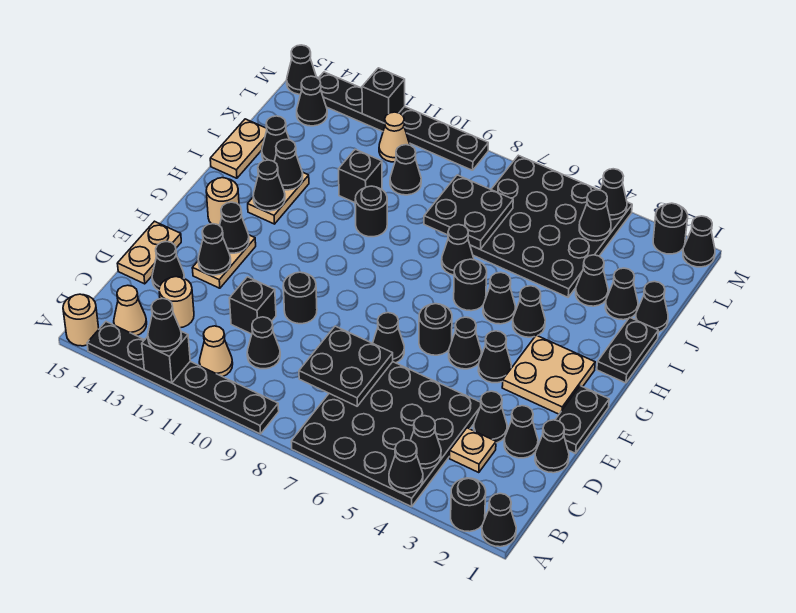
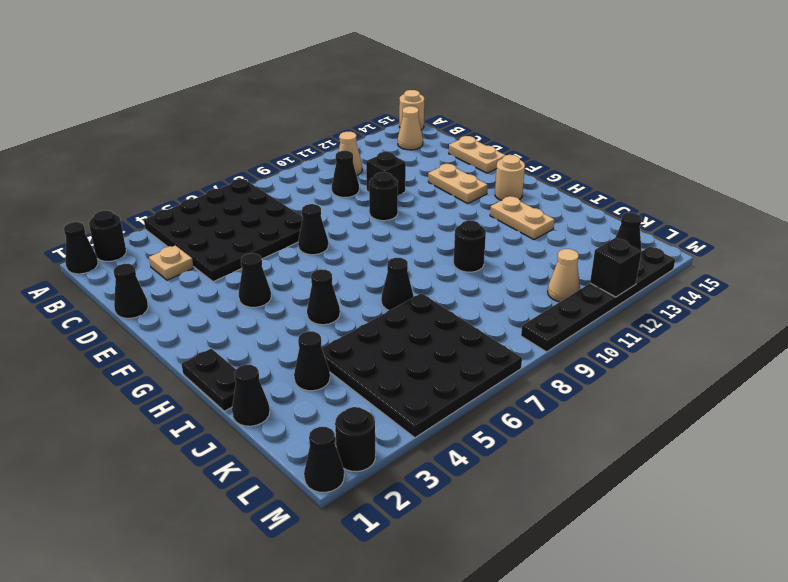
none -> black 1x6 plate [87,322,279,434]
none -> tan 1x1 round brick [159,277,194,328]
none -> black 1x1 cone [504,406,538,458]
none -> black 1x1 cone [474,391,507,443]

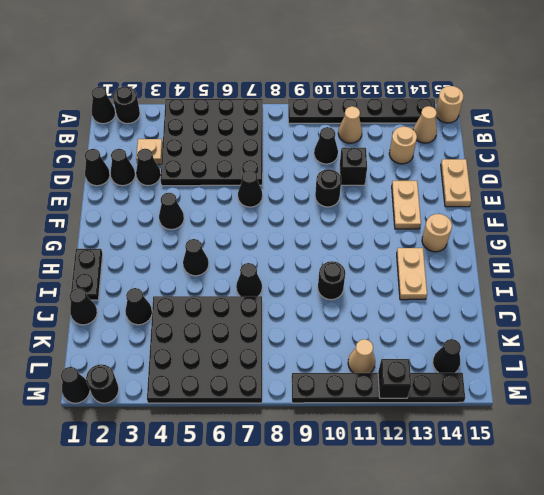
none -> black 1x1 cone [152,241,184,290]
none -> black 1x2 plate [555,386,609,453]
none -> tan 2x2 plate [502,335,595,414]
none -> black 1x1 cone [449,317,481,369]

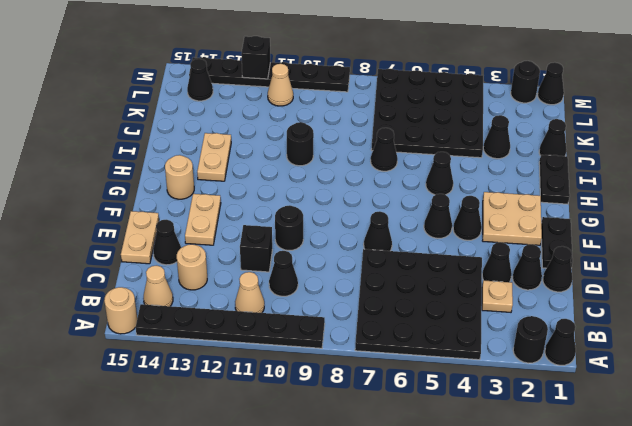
none -> black 1x1 round brick [419,304,452,355]
none -> black 1x1 cone [513,286,545,337]
none -> black 1x1 round brick [454,259,487,311]
none -> tan 1x2 plate [210,119,267,178]

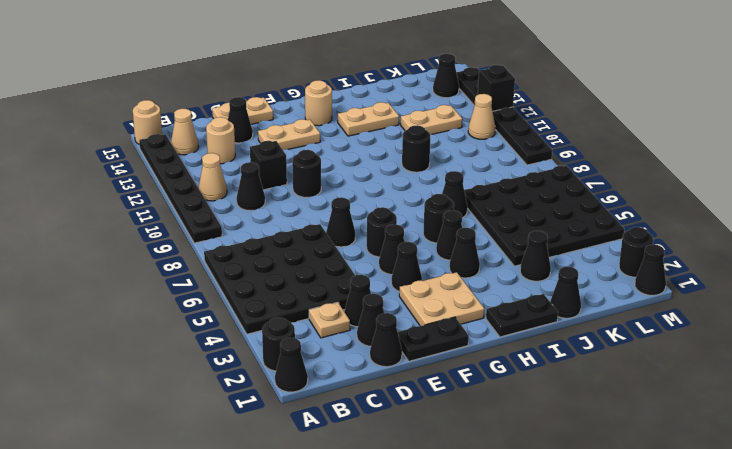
tan 1x2 plate [401,105,462,134] -> tan 1x2 plate moved to [210,119,267,178]
none -> black 1x1 cone [605,268,638,320]
none -> black 1x1 brick [339,149,382,203]
none -> black 1x1 cone [262,116,289,161]
none -> black 1x1 cone [390,145,421,195]

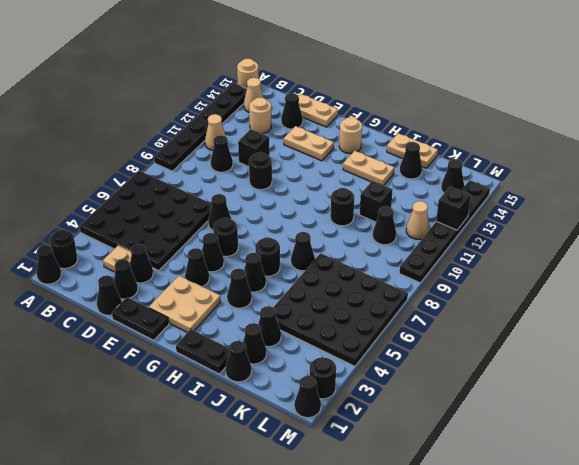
none -> black 1x1 cone [287,45,316,94]
none -> black 1x1 cone [389,440,423,493]
none -> black 1x1 brick [142,331,190,383]
none -> black 1x1 cone [410,416,441,469]

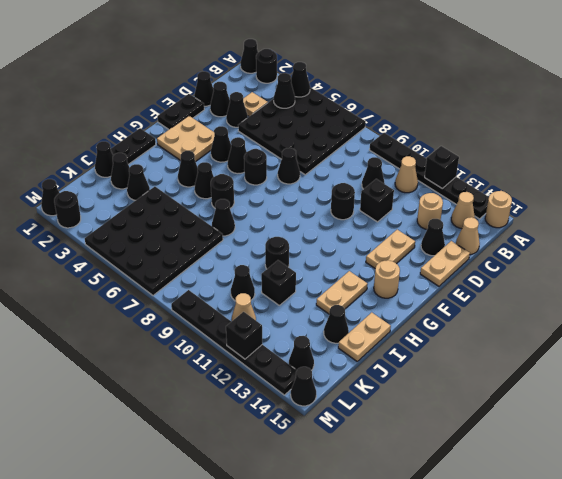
tan 1x1 cone [456,217,480,255] -> none
none -> black 2x2 plate [299,326,393,406]
none -> black 1x1 cone [198,224,231,275]
none -> black 1x1 cone [220,202,249,253]
none -> black 1x1 cone [253,160,285,211]

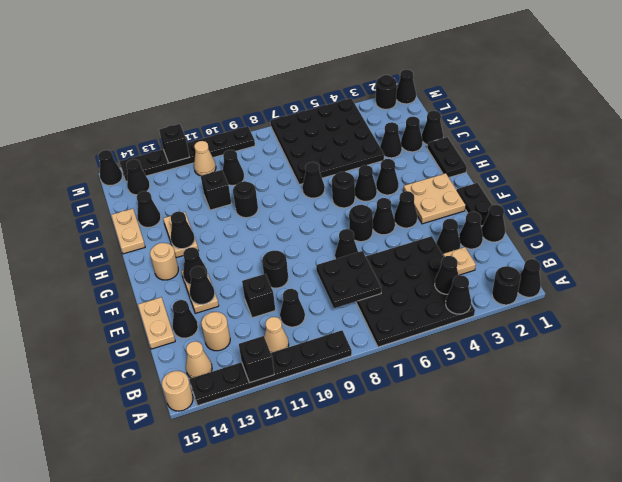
none -> black 1x1 cone [274,139,303,190]
none -> black 2x2 plate [424,175,513,249]
none -> black 1x1 cone [579,190,611,241]
none -> black 1x1 cone [600,169,627,220]

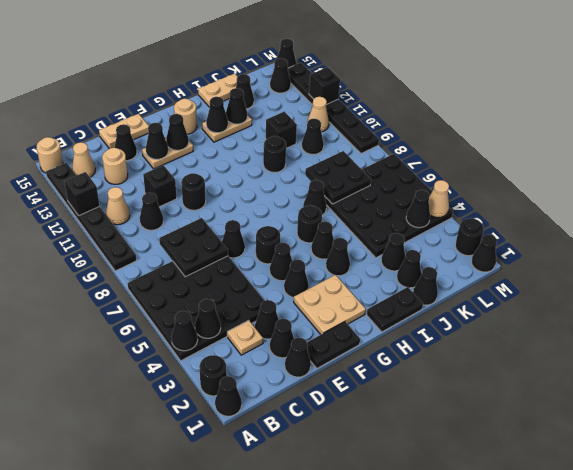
tan 1x1 cone [429,180,449,218] -> black 1x1 cone [600,169,627,220]
none -> black 1x1 cone [148,298,182,351]

